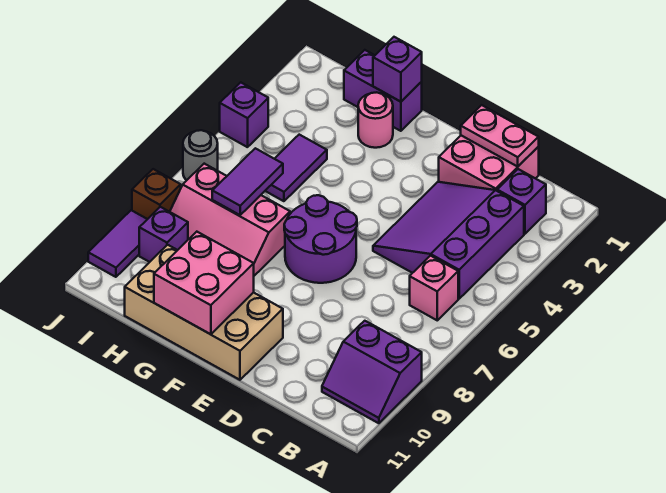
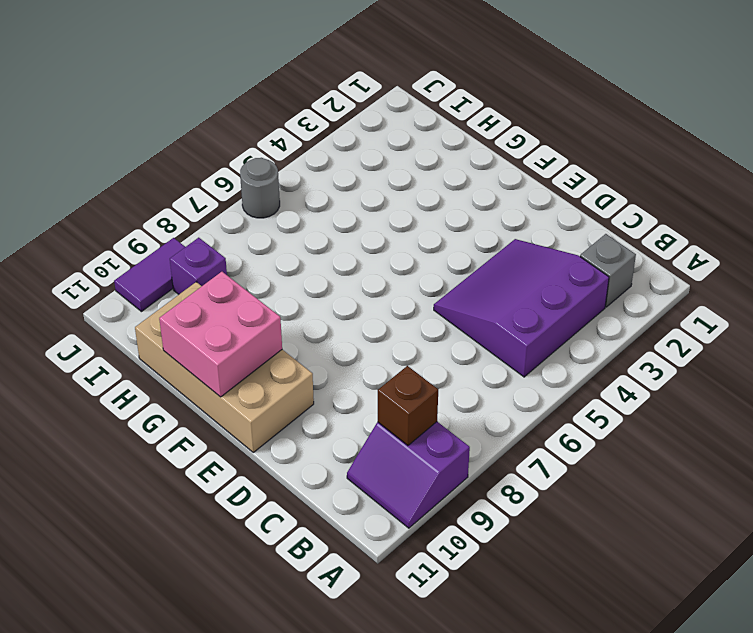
grey 1x1 brick [580,234,636,307] -> purple 1x1 brick [497,169,546,234]
brown 1x1 brick [378,366,438,445] -> brown 1x1 brick moved to [132,169,181,219]
none -> pink 1x1 brick [410,256,458,320]
none -> pink 2x2 brick [439,135,539,191]
none -> purple 2x2 round brick [284,195,357,283]

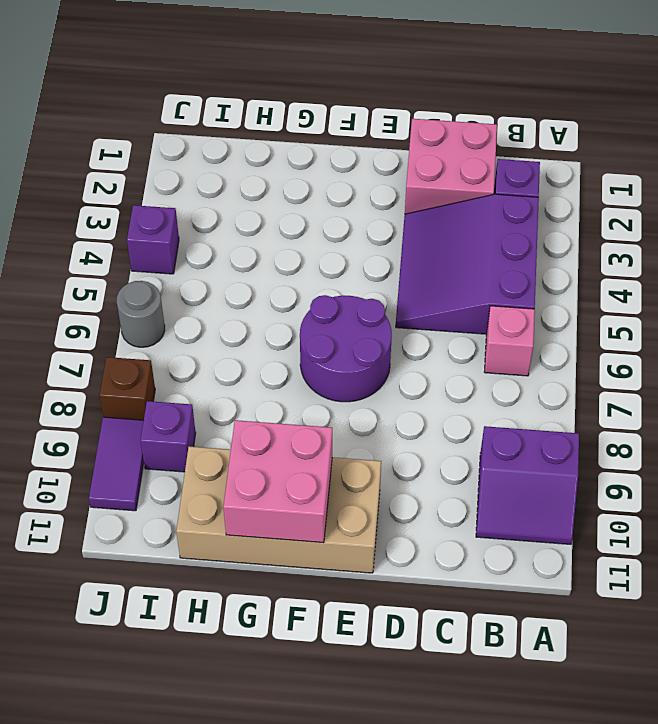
none -> purple 1x2 brick [344,50,422,131]
none -> pink 1x1 round brick [358,92,393,148]
none -> pink 2x3 slope [170,164,290,276]

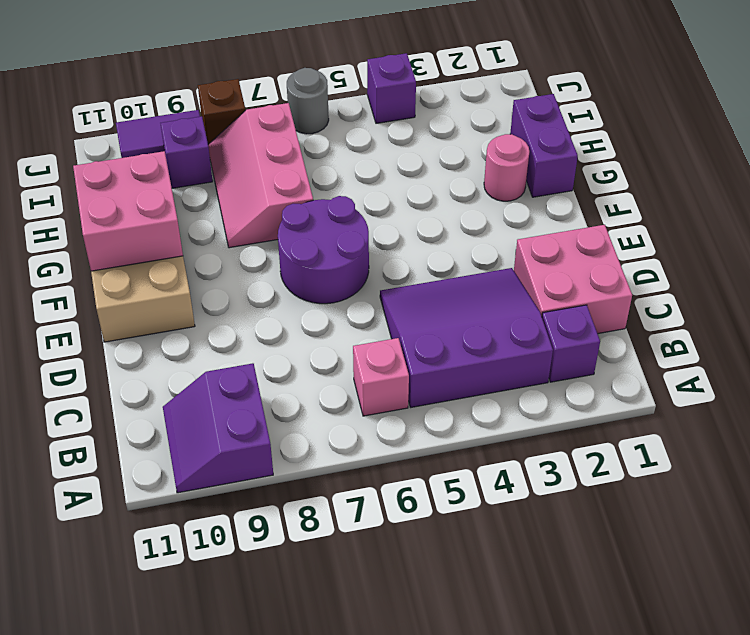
none -> purple 1x2 tile [265,135,327,201]
none -> pink 1x2 plate [461,105,539,166]
none -> purple 1x1 brick [373,37,422,102]

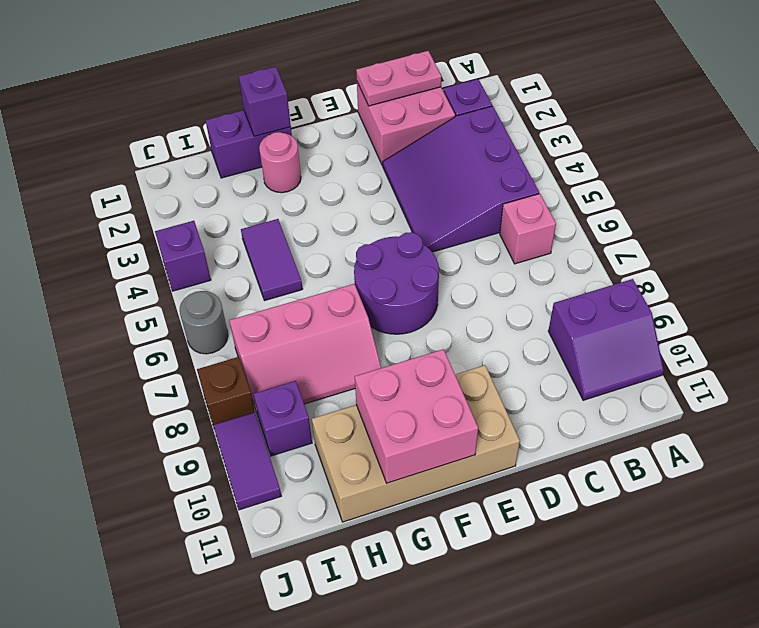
none -> purple 1x2 tile [212,148,283,215]

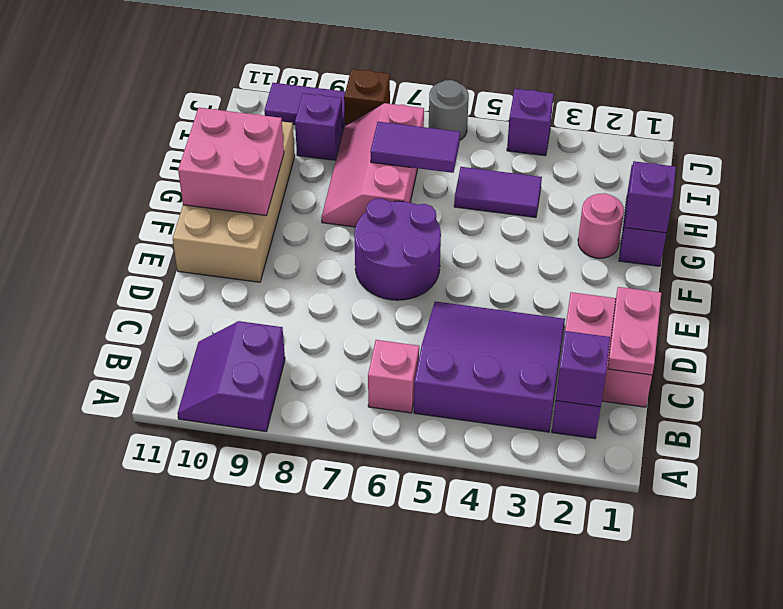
purple 1x1 brick [556,331,610,407] -> none

